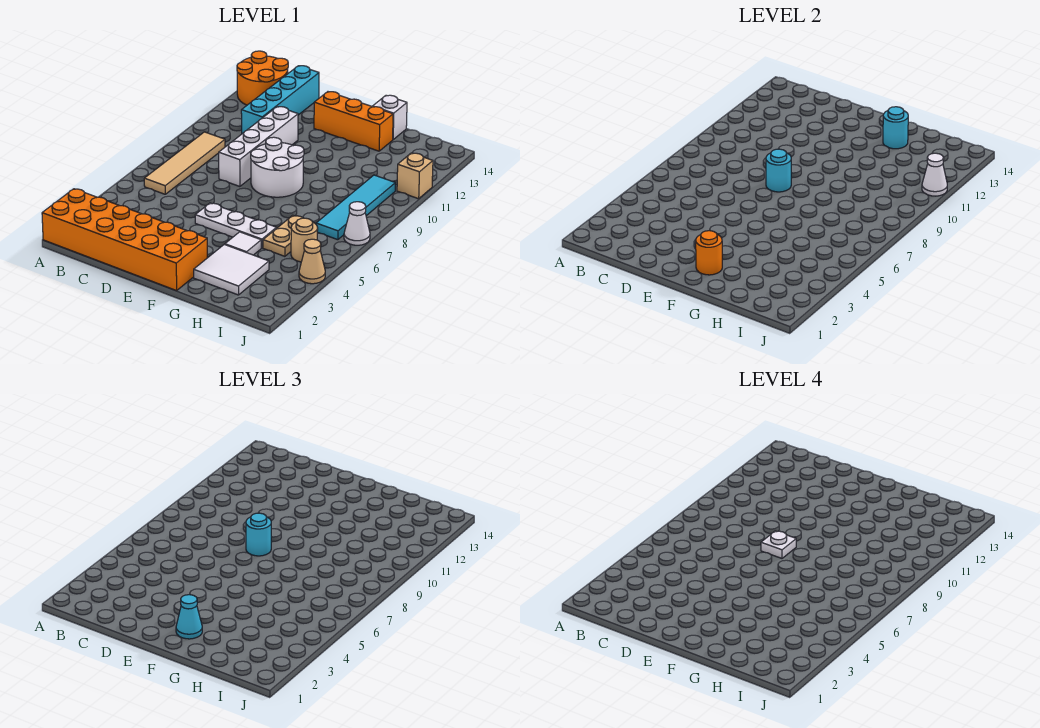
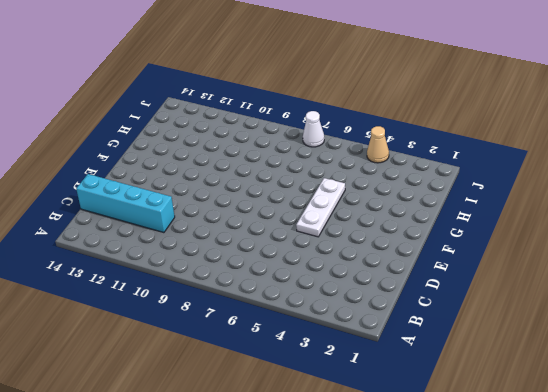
none -> orange 2x6 brick [42,189,208,291]
none -> orange 2x2 round brick [237,51,288,105]
none -> tan 1x4 tile [144,132,225,194]

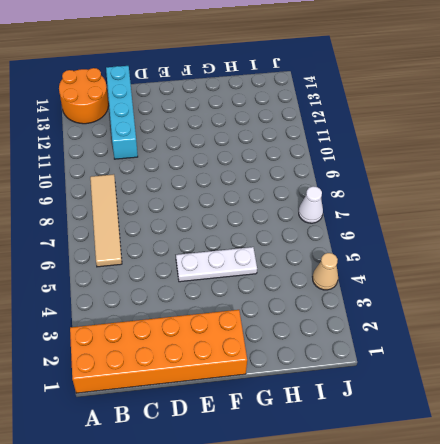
none -> white 1x4 brick [219,107,298,186]
none -> white 2x2 round brick [251,137,304,197]
none -> orange 1x3 brick [314,92,393,151]

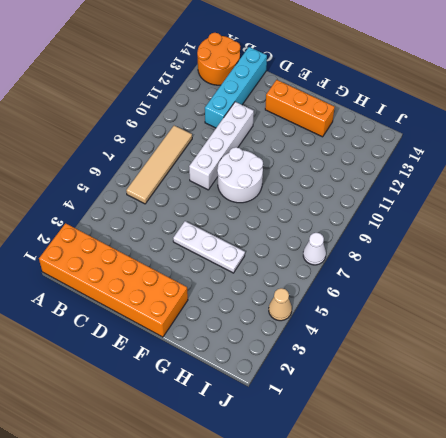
none -> white 2x2 tile [194,244,269,295]
none -> white 1x1 tile [225,232,261,255]
none -> white 1x1 brick [373,95,407,139]

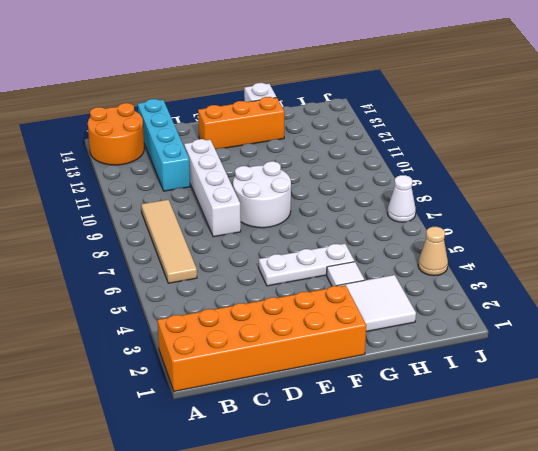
none -> tan 1x2 plate [263,215,302,256]
none -> tan 1x1 round brick [291,218,318,262]
none -> cyan 1x4 tile [316,175,395,240]

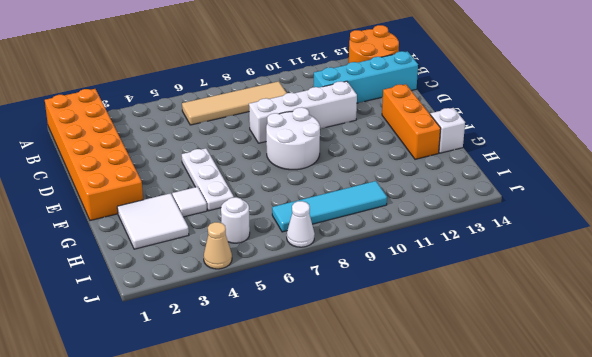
white 1x1 round brick [221,197,250,243] -> tan 1x1 round brick [291,218,318,262]
none -> tan 1x2 plate [263,215,302,256]
none -> tan 1x1 brick [397,153,433,199]
none -> cyan 1x1 round brick [766,149,791,192]

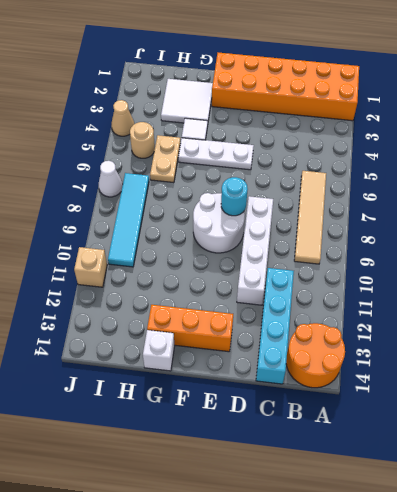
none -> orange 1x1 round brick [696,231,722,275]
none -> cyan 1x1 round brick [883,107,908,149]
none -> white 1x1 cone [922,153,947,196]

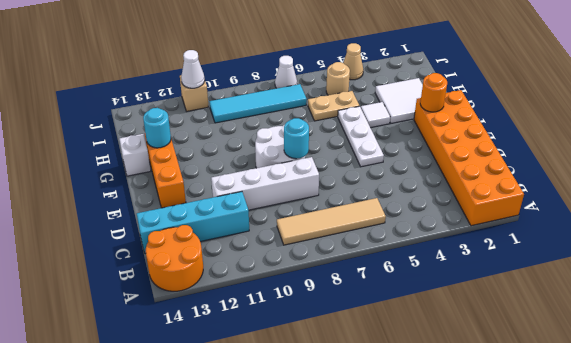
none -> cyan 1x1 round brick [246,513,271,556]
none -> cyan 1x1 cone [176,595,202,639]
none -> white 1x1 plate [761,531,796,558]

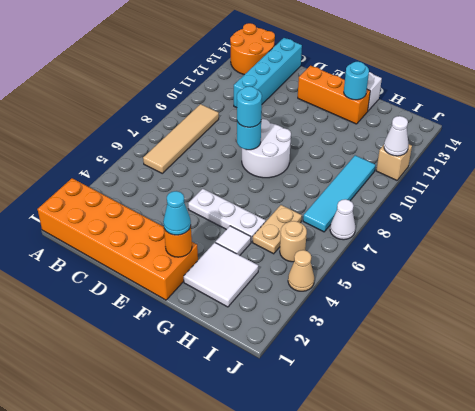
none -> white 1x4 brick [219,107,298,186]
none -> white 1x1 plate [761,531,796,558]

